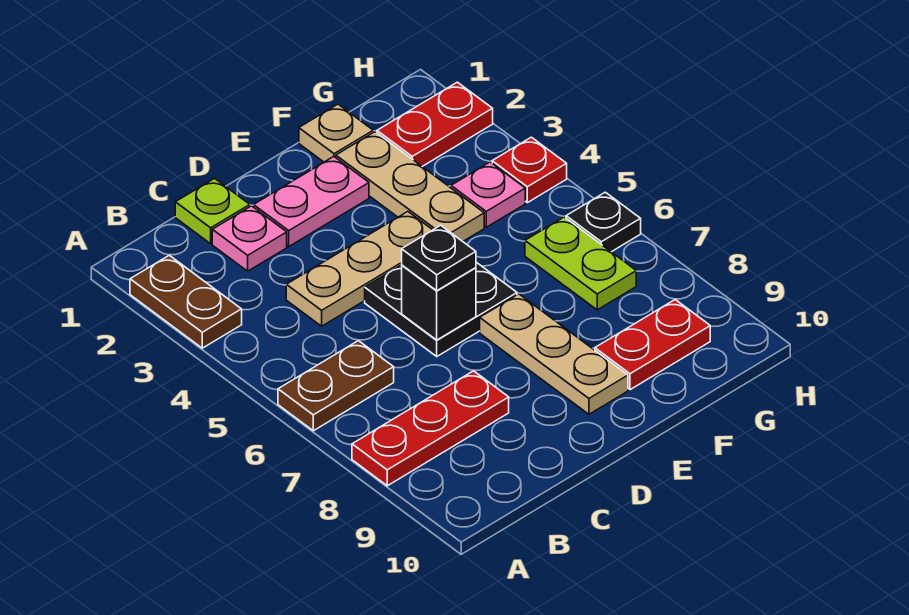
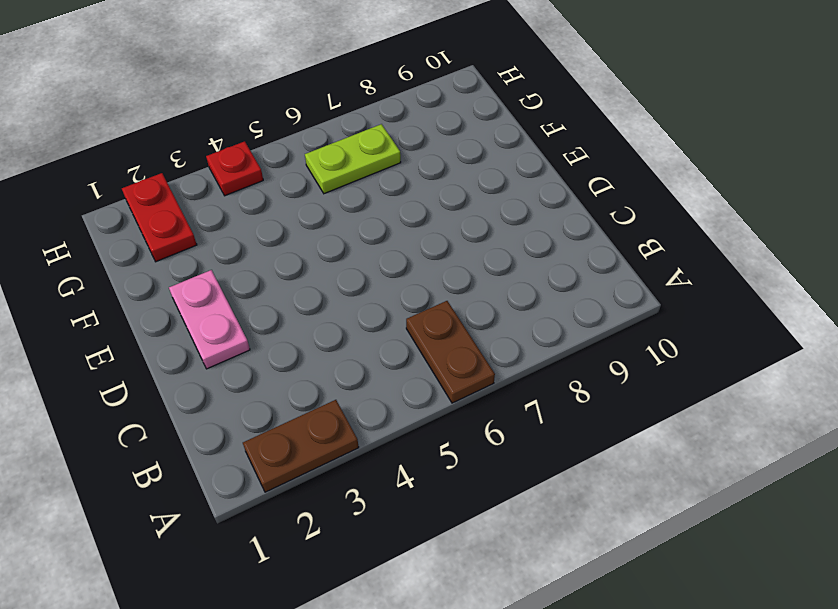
none -> red 1x3 plate [352,371,509,486]
none -> lime 1x1 plate [175,178,250,244]
none -> pink 1x1 plate [212,206,287,271]

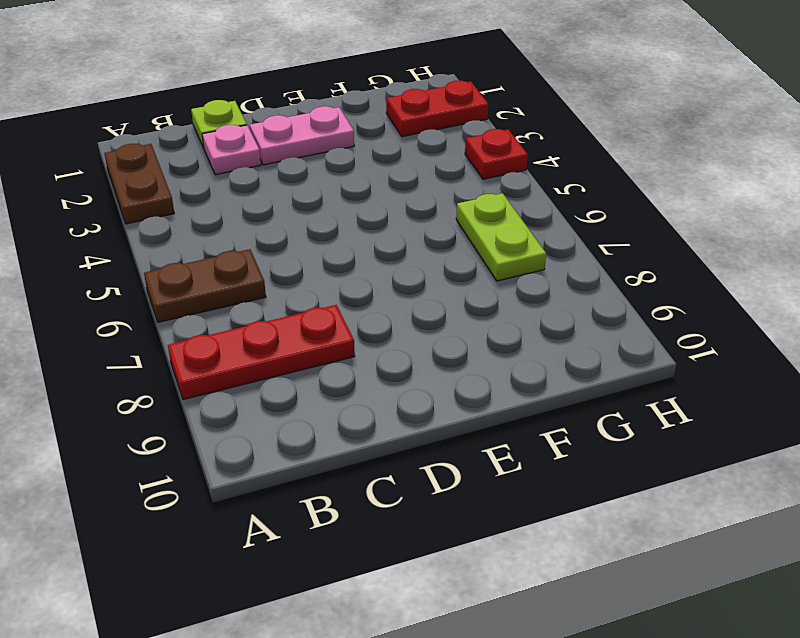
none -> tan 1x3 plate [286,212,432,326]
none -> black 2x2 plate [365,262,517,356]
none -> tan 1x3 plate [480,294,628,414]

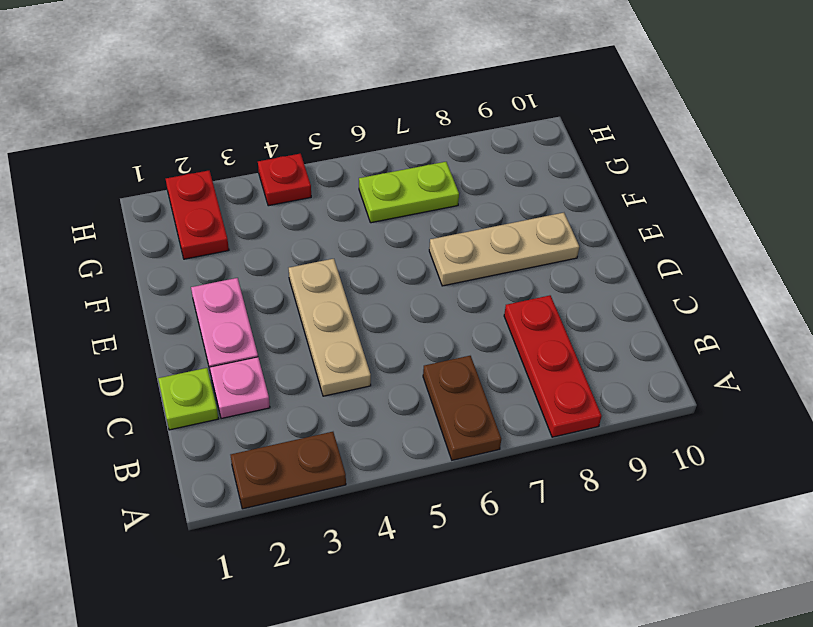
none -> black 2x2 plate [365,262,517,356]
none -> tan 1x1 plate [299,104,373,162]
none -> tan 1x3 plate [336,132,484,241]

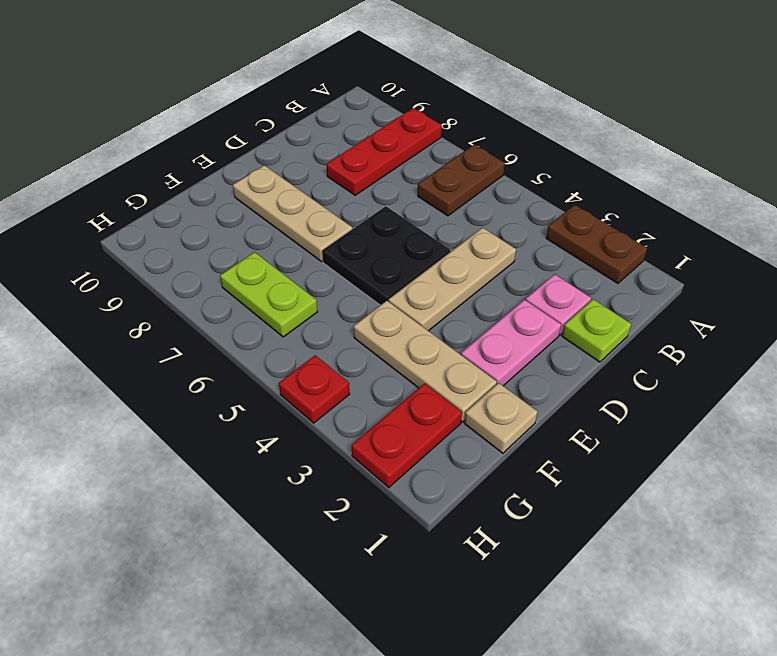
none -> red 1x2 plate [595,300,710,390]
none -> pink 1x1 plate [451,162,525,227]
none -> black 1x1 plate [566,192,641,252]

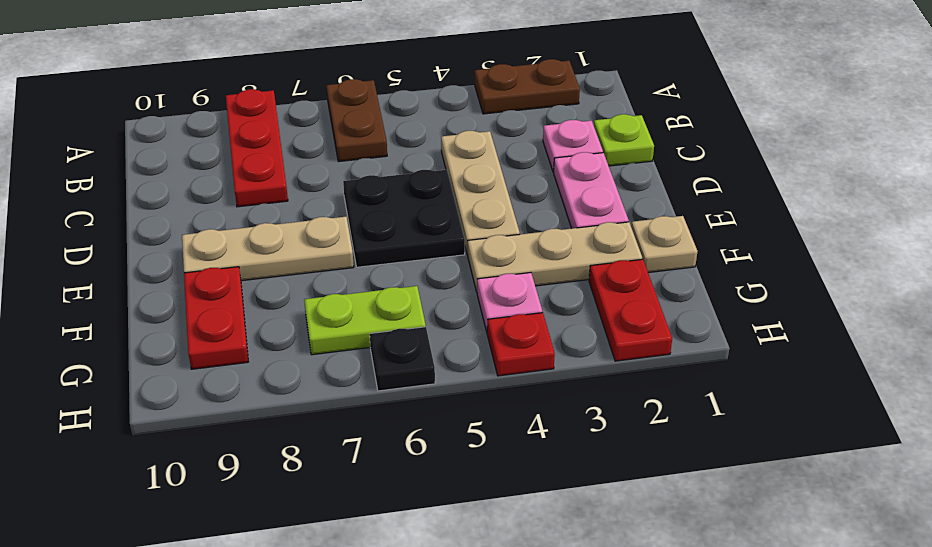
none -> black 1x1 brick [402,265,476,340]
none -> black 1x1 plate [402,225,476,291]

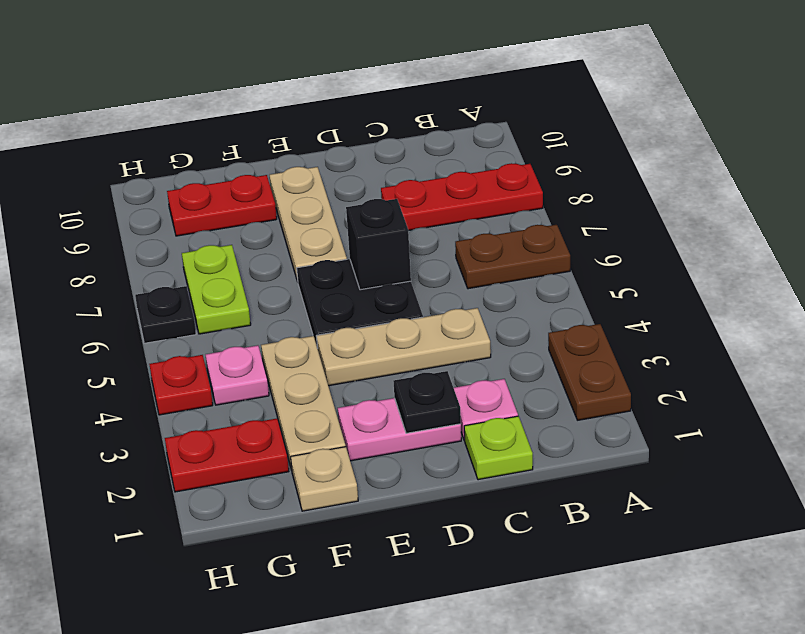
black 1x1 plate [394,371,461,433] -> black 1x1 plate moved to [402,225,476,291]

